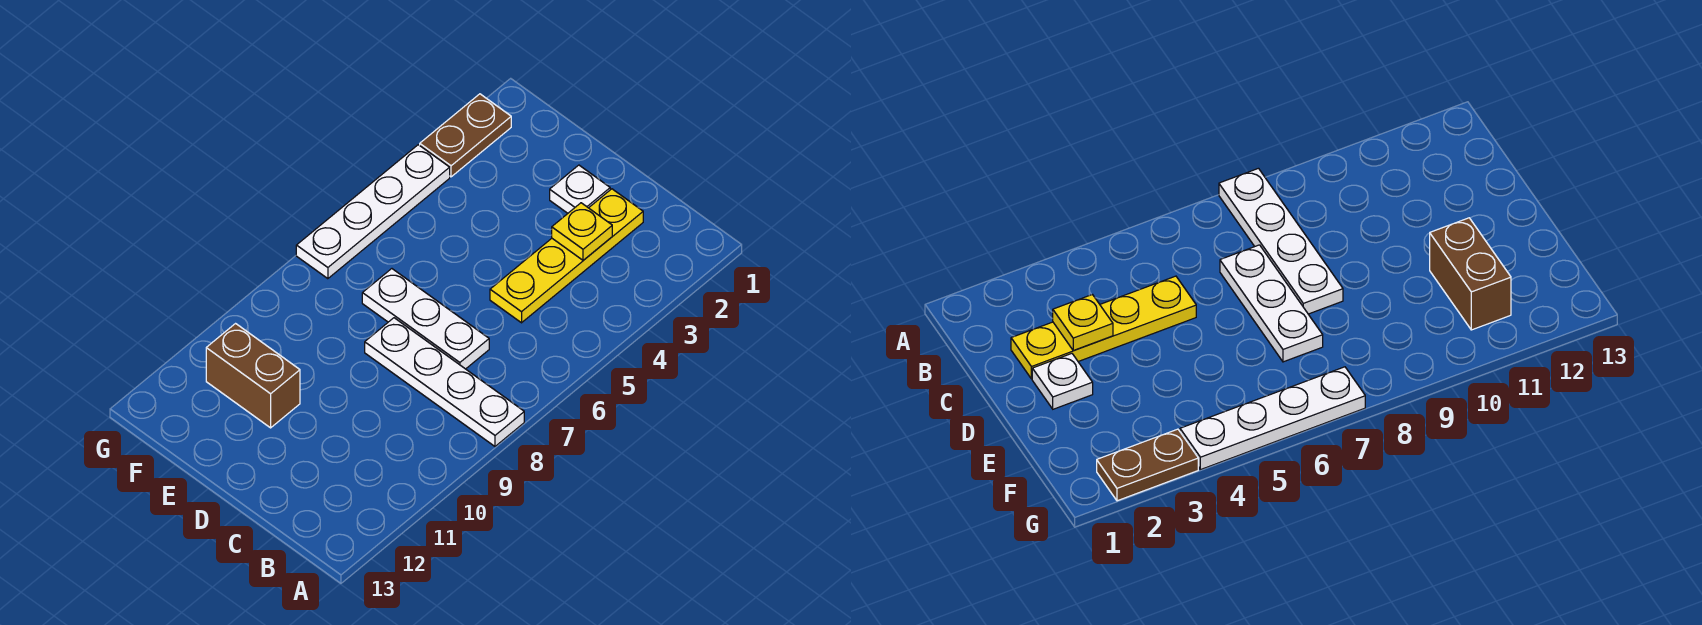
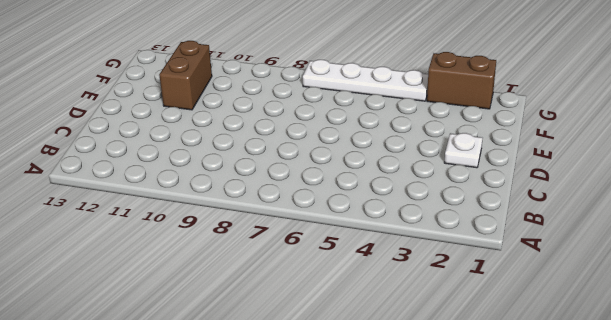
brown 1x2 brick [427,52,496,109] -> brown 1x2 plate [420,94,511,177]
none -> white 1x4 plate [365,318,524,446]
none -> yellow 1x4 plate [490,189,643,323]

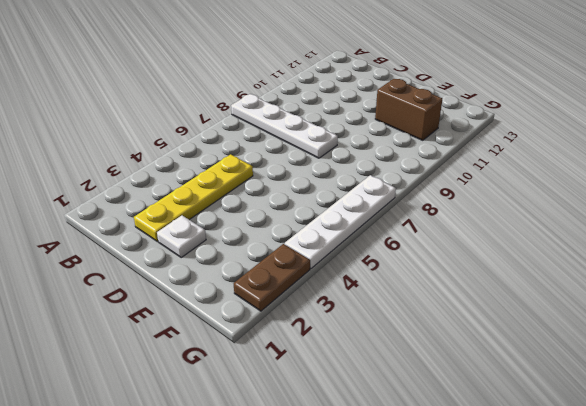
none -> white 1x3 plate [362,269,489,369]
none -> yellow 1x1 plate [552,203,612,260]

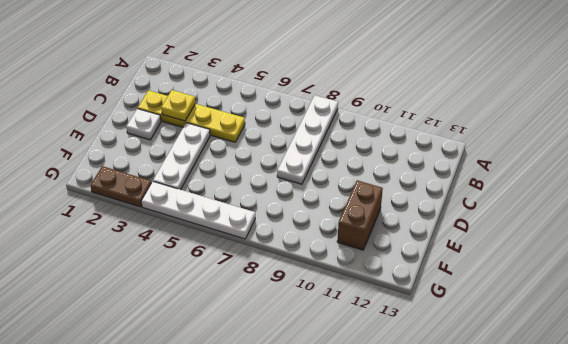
white 1x3 plate [153,123,210,190] -> white 1x3 plate moved to [362,269,489,369]

